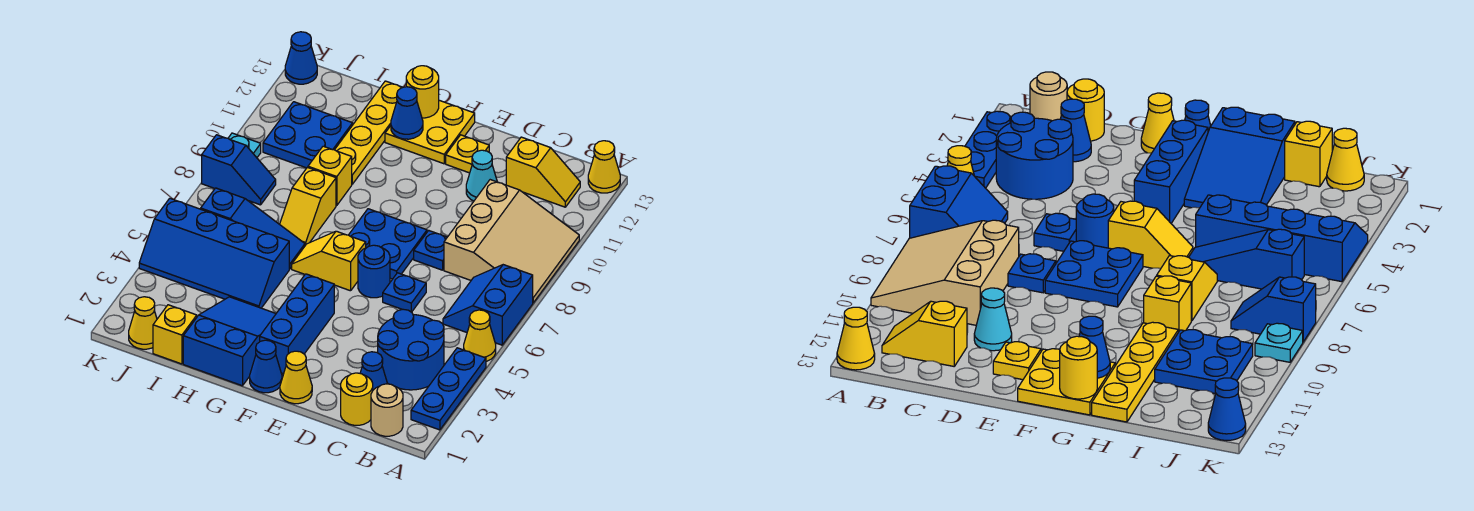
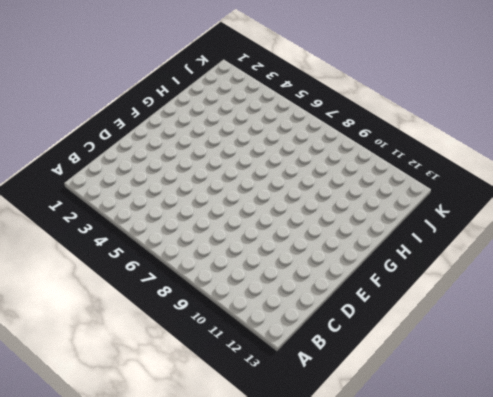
none -> blue 1x3 plate [411,348,486,430]
none -> yellow 1x1 cone [464,310,496,361]
none -> blue 2x2 slope [443,265,533,345]
none -> tan 3x3 slope [444,180,579,303]

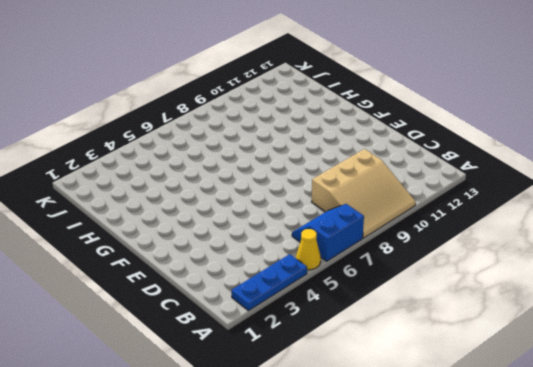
none -> yellow 1x1 cone [588,141,620,193]
none -> tan 1x1 round brick [371,384,403,436]
none -> blue 2x2 round brick [378,309,444,390]
none -> yellow 1x2 slope [506,137,580,207]

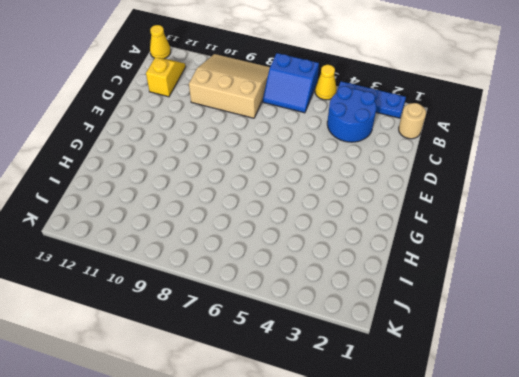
none -> yellow 1x1 round brick [341,373,373,425]
none -> blue 1x1 cone [360,352,388,390]
none -> blue 1x1 plate [383,273,426,312]
none -> blue 1x1 plate [414,230,447,270]

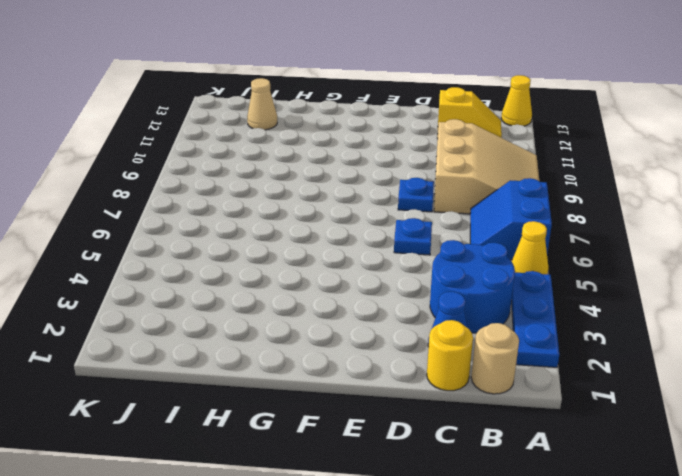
tan 1x1 cone [247,78,277,130] -> none
none -> cyan 1x1 cone [466,150,497,201]
none -> yellow 1x1 cone [280,351,312,404]
none -> blue 1x1 round brick [358,245,390,298]
none -> blue 2x2 plate [349,209,427,279]

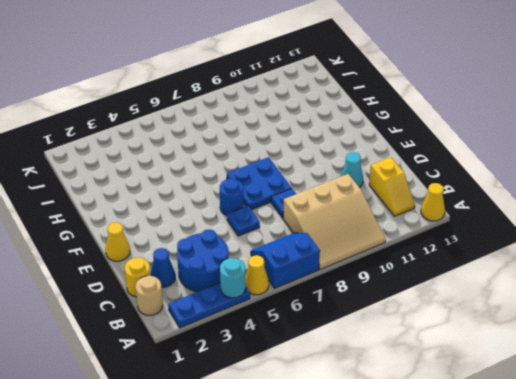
cyan 1x1 round brick [220,258,245,298] -> none
none -> yellow 1x1 plate [446,135,489,173]
none -> blue 1x1 cone [250,340,282,393]
none -> blue 1x3 brick [260,274,334,374]
none -> yellow 1x2 slope [292,231,366,291]

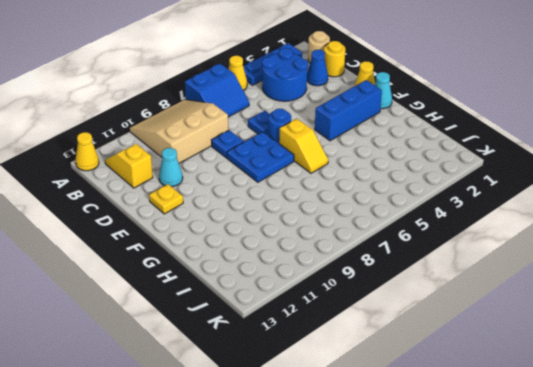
cyan 1x1 cone [375,72,392,109] -> blue 1x1 cone [250,340,282,393]
none -> yellow 2x2 plate [385,100,475,164]
none -> blue 2x3 slope [183,297,276,386]
none -> blue 2x4 slope [139,198,289,308]
none -> blue 1x3 slope [201,188,305,269]

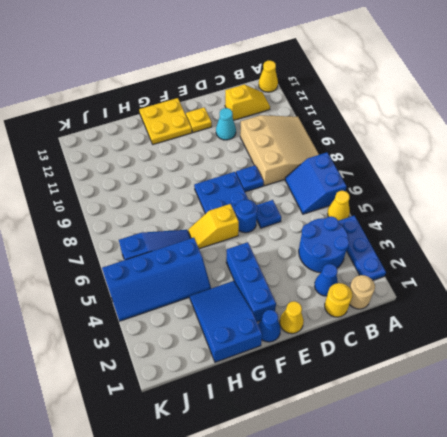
none -> yellow 1x2 slope [280,167,336,245]
none -> yellow 1x1 brick [308,146,352,205]
none -> yellow 1x4 plate [335,81,403,184]
none -> yellow 1x1 brick [153,305,197,364]

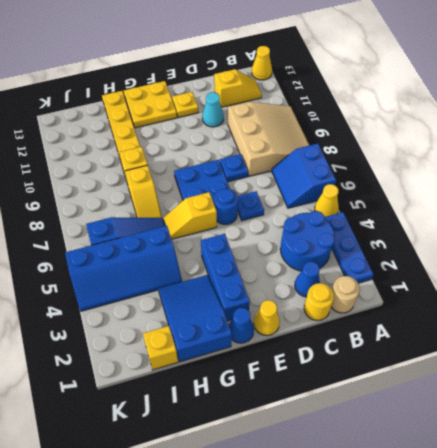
none -> blue 2x2 plate [263,102,353,168]
none -> yellow 1x1 cone [129,297,157,349]
none -> blue 1x2 slope [202,135,276,205]
none -> cyan 1x1 plate [228,133,261,158]

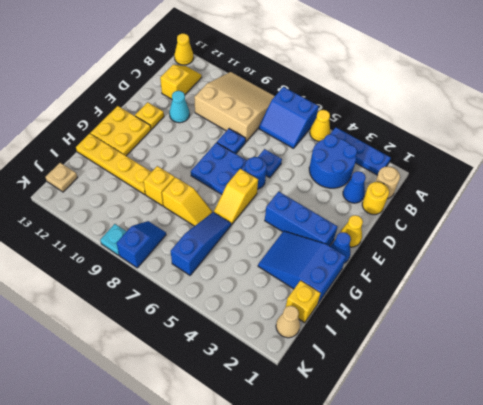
tan 1x1 cone [276,306,300,338] -> yellow 1x1 cone [129,297,157,349]
tan 1x1 plate [46,163,77,192] -> none
none -> blue 2x4 slope [139,198,289,308]
none -> blue 2x2 plate [263,102,353,168]
none -> blue 1x1 cone [285,32,317,84]
none -> blue 1x1 cone [391,87,423,139]

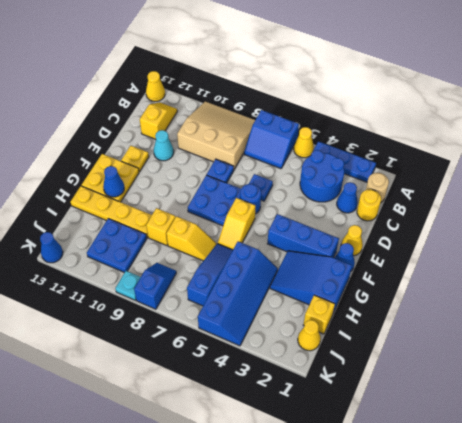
none -> yellow 1x1 round brick [406,66,439,118]

